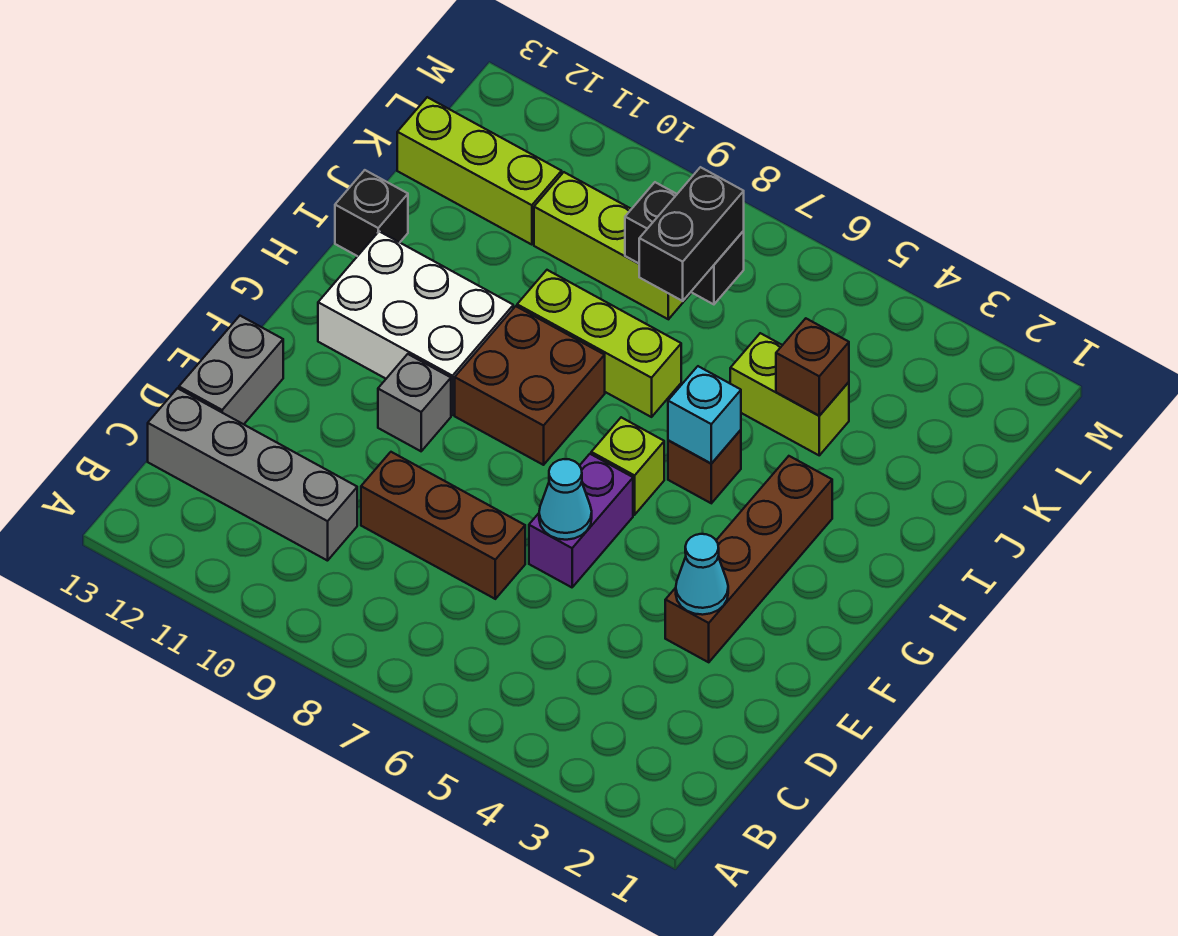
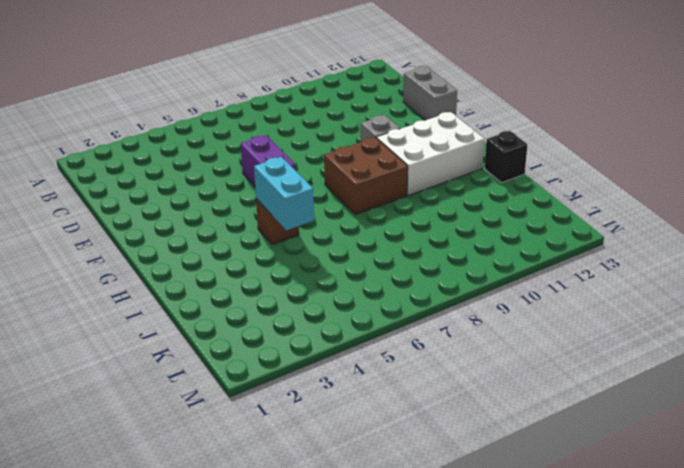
cyan 1x2 brick [254,157,314,230] -> cyan 1x1 brick [668,366,741,464]
none -> grey 1x4 brick [148,388,357,561]
none -> brown 1x3 brick [361,452,525,599]
none -> brown 1x4 brick [665,456,832,662]

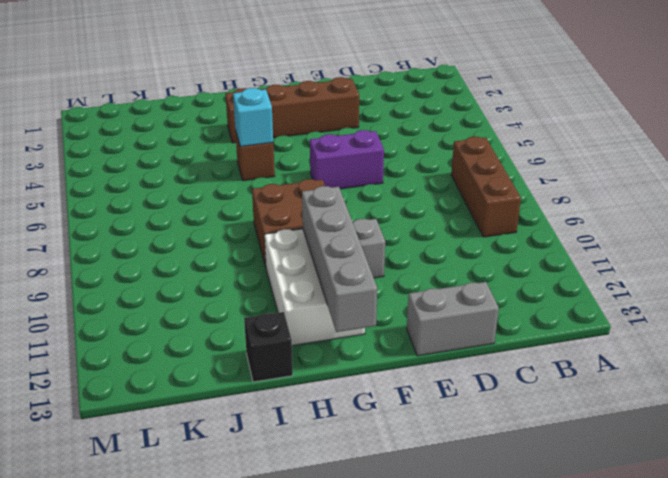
brown 1x3 brick [451,137,521,237] -> brown 1x3 brick moved to [361,452,525,599]
grey 1x4 brick [302,186,377,332] -> grey 1x4 brick moved to [148,388,357,561]
none -> lime 1x1 brick [591,417,664,515]
none -> lime 1x3 brick [517,270,681,417]
none -> lime 1x2 brick [730,333,849,455]

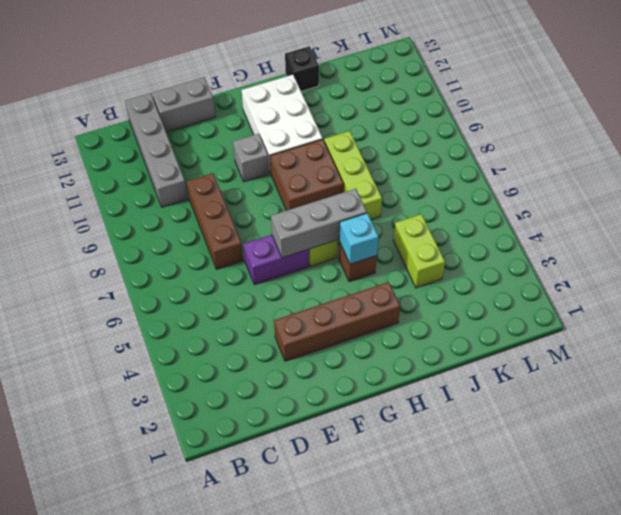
grey 1x3 brick [271,189,367,258] -> none
none -> lime 1x3 brick [534,172,691,319]
none -> lime 1x3 brick [397,97,562,245]
none -> cyan 1x1 cone [676,534,728,615]

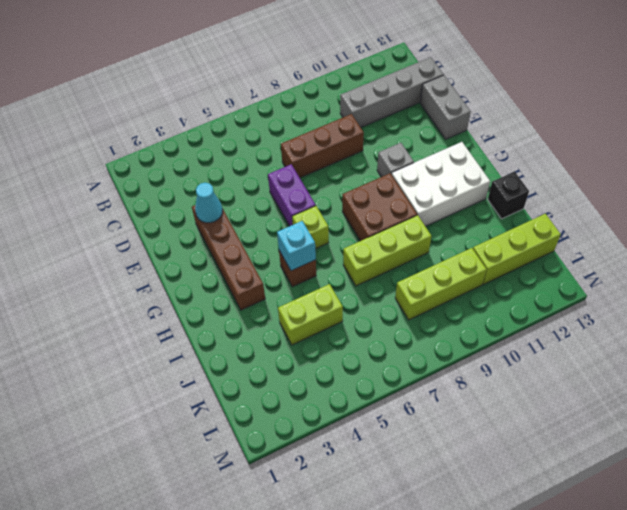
none -> cyan 1x1 cone [539,459,592,540]
none -> brown 1x1 brick [776,318,849,416]
none -> black 1x2 brick [625,182,744,304]

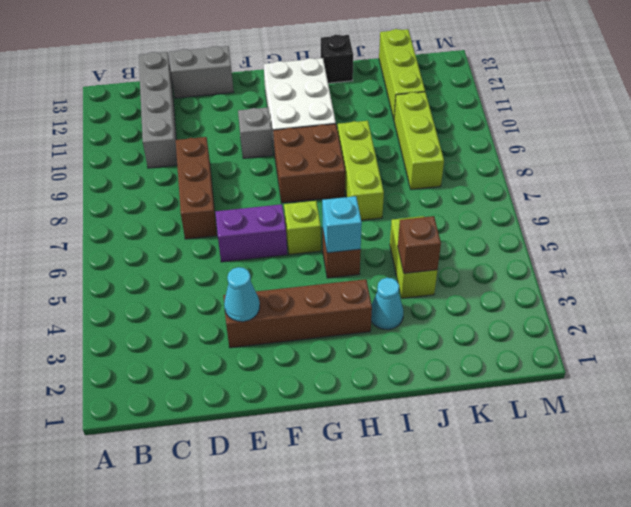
cyan 1x1 cone [371,278,403,330] -> cyan 1x1 cone moved to [539,459,592,540]
none -> black 1x2 brick [625,182,744,304]
none -> black 1x2 brick [639,167,744,301]

